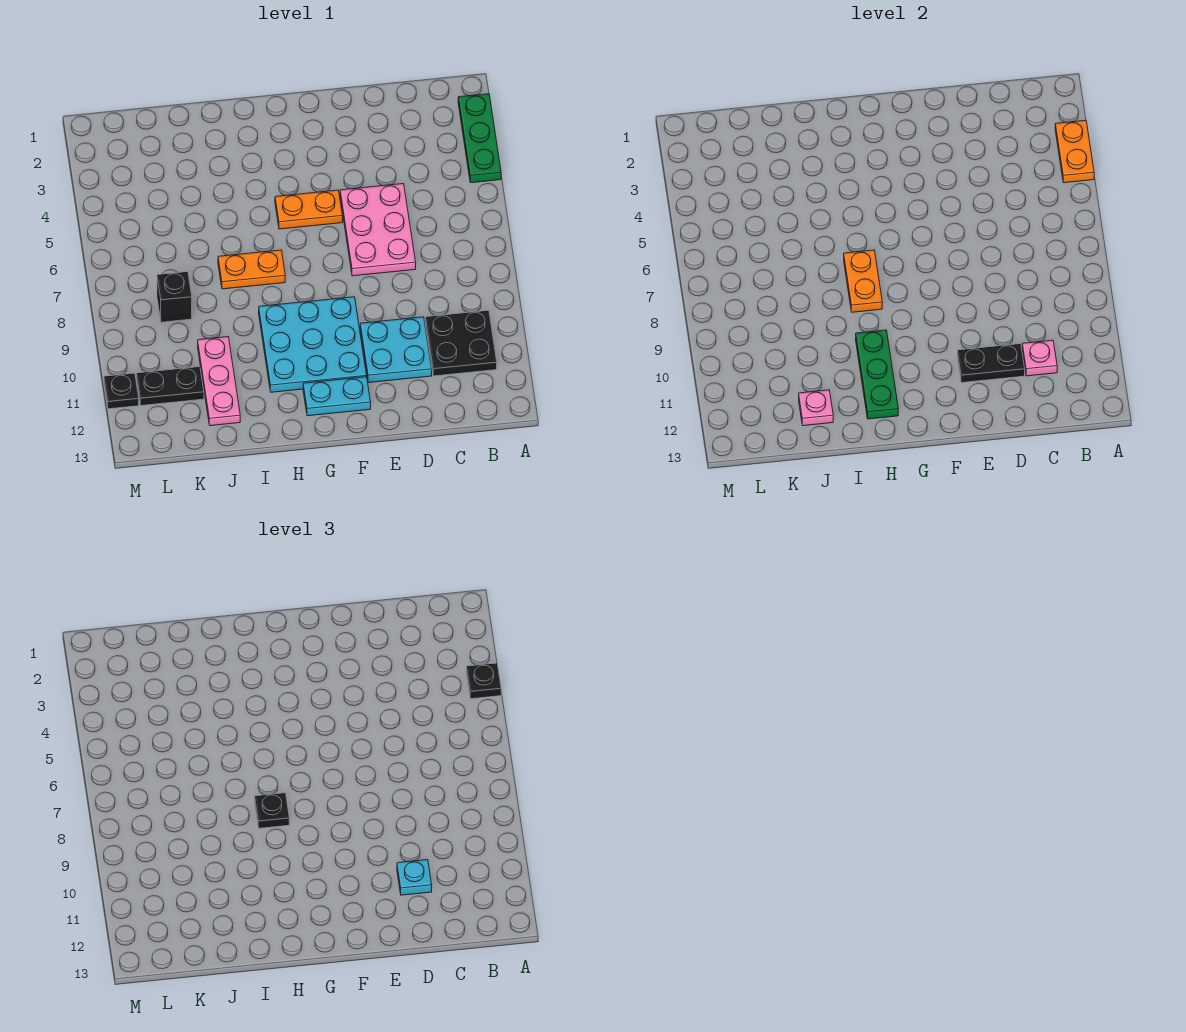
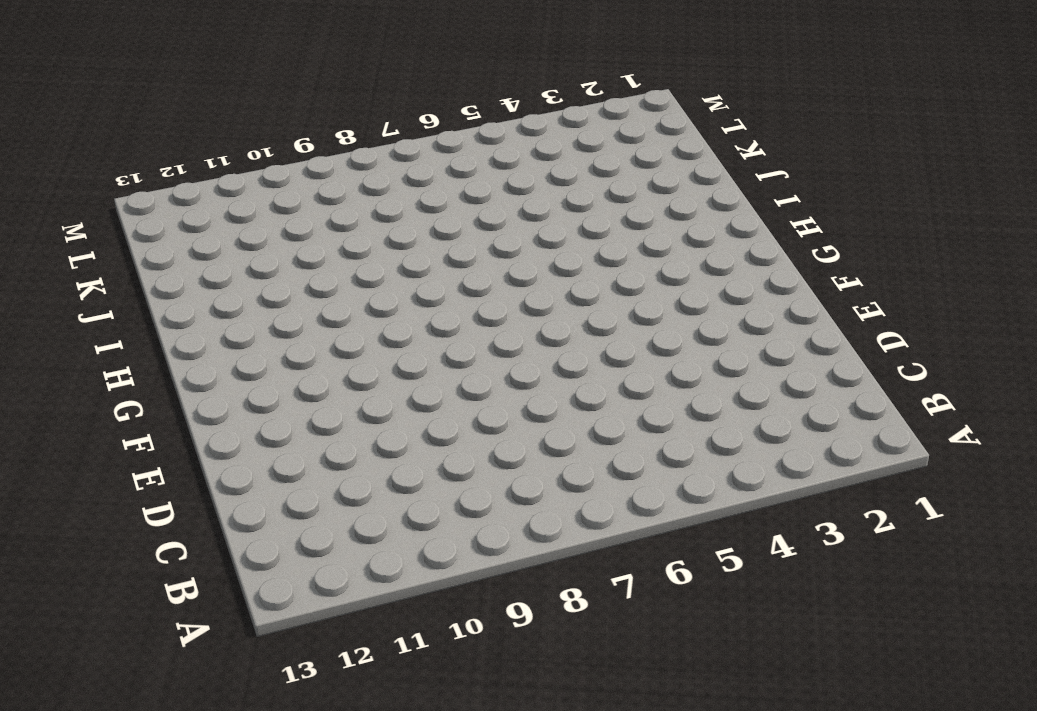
none -> green 1x3 plate [458,94,501,183]
none -> black 2x2 plate [425,310,497,376]
none -> pink 2x3 plate [340,184,416,276]

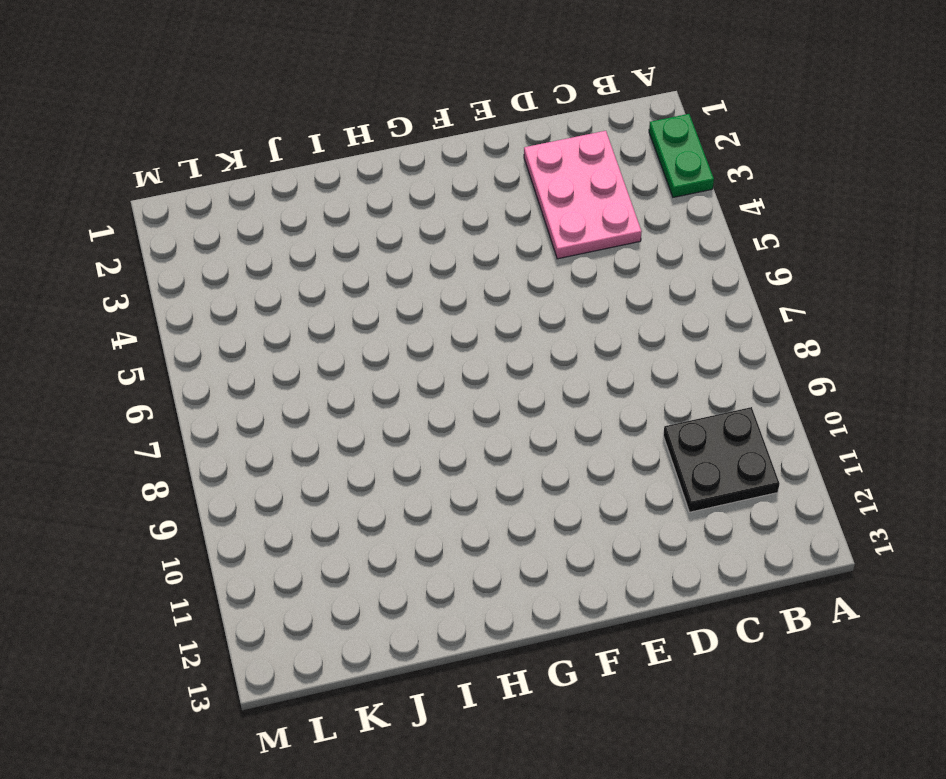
green 1x2 plate [649,114,714,197] -> green 1x3 plate [458,94,501,183]
pink 2x3 plate [524,131,642,259] -> pink 2x3 plate moved to [340,184,416,276]
none -> cyan 2x2 plate [360,317,432,383]
none -> orange 1x2 plate [275,190,343,229]
none -> cyan 3x3 plate [259,297,367,392]

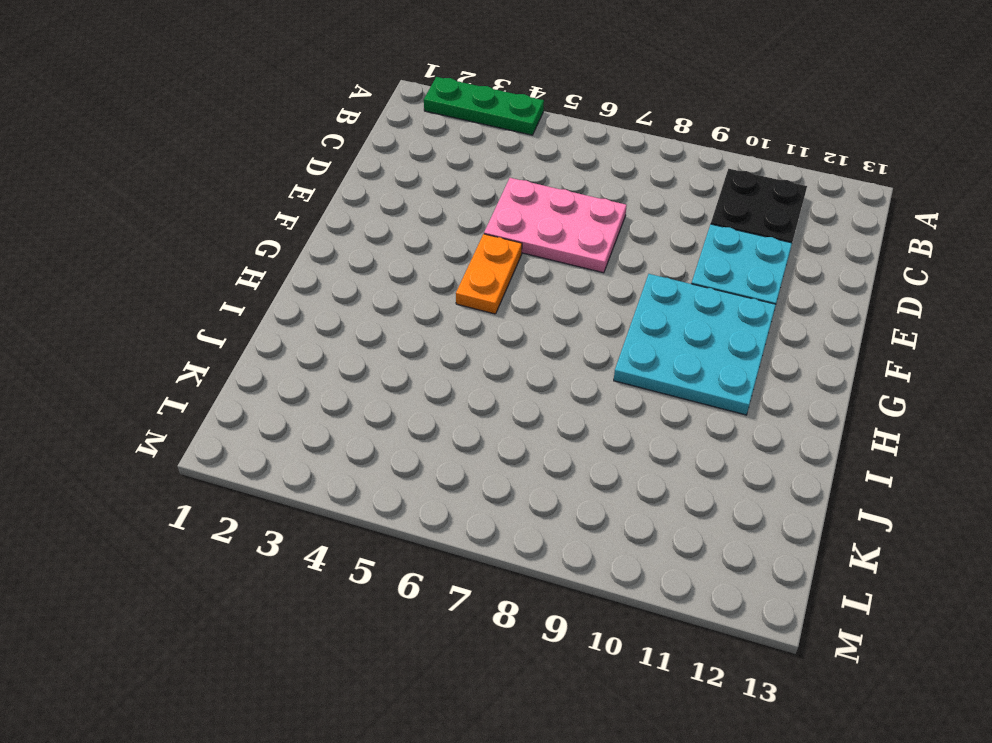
none -> cyan 1x2 plate [303,377,371,416]
none -> orange 1x2 plate [218,250,285,289]
none -> pink 1x3 plate [198,337,240,426]

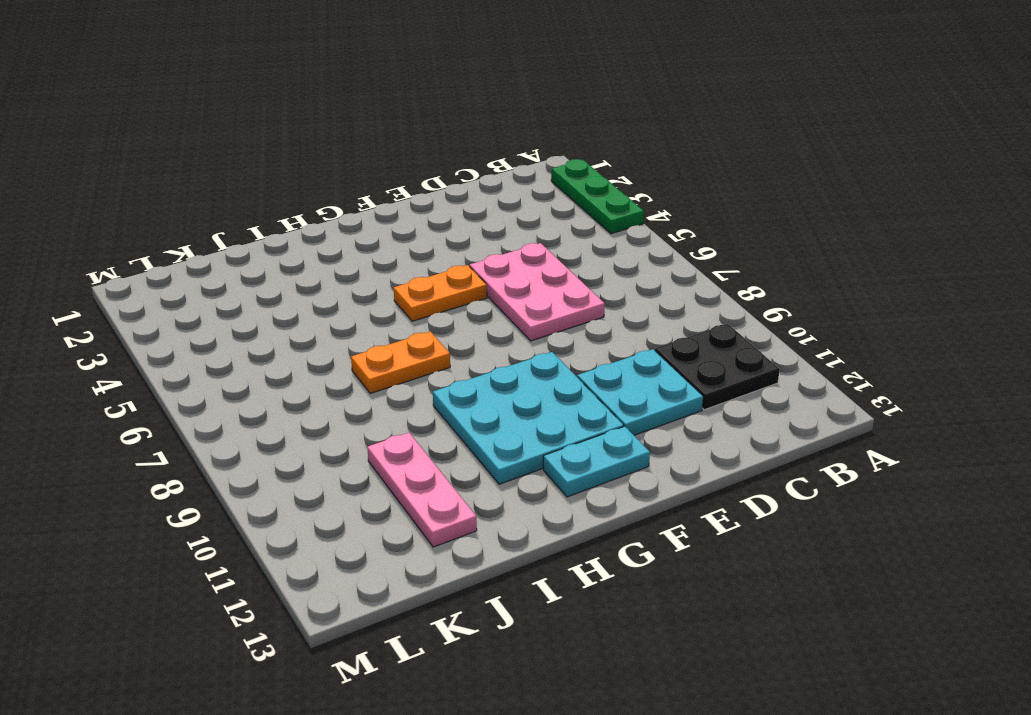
none -> black 1x1 brick [157,272,192,322]
none -> black 1x2 plate [136,367,204,406]
none -> black 1x1 plate [104,373,139,409]

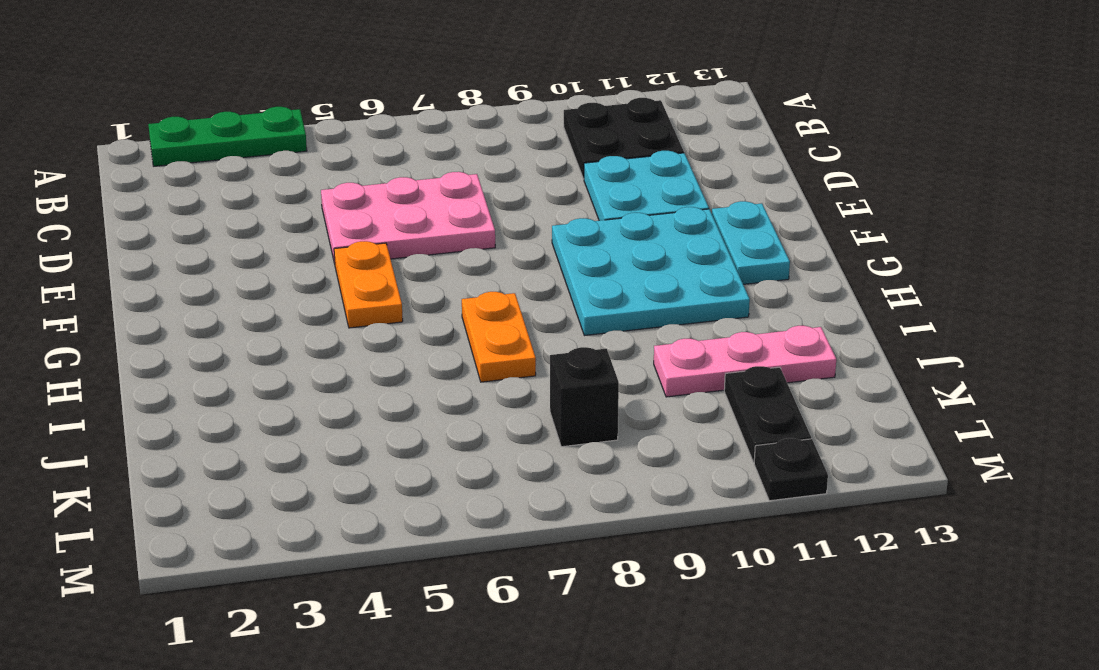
none -> orange 1x2 plate [1055,120,1094,183]
none -> pink 1x1 plate [1022,340,1057,376]
none -> black 1x2 plate [957,344,1025,383]

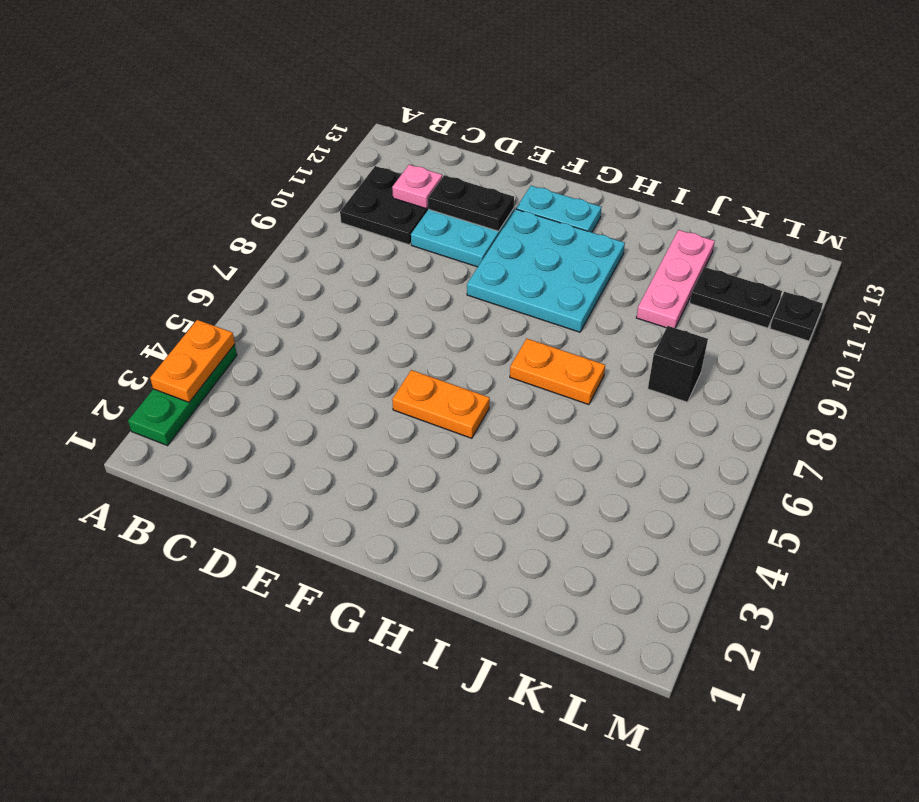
none -> pink 2x3 plate [340,184,416,276]
none -> orange 1x2 plate [844,250,882,312]
none -> green 1x3 plate [856,330,898,419]

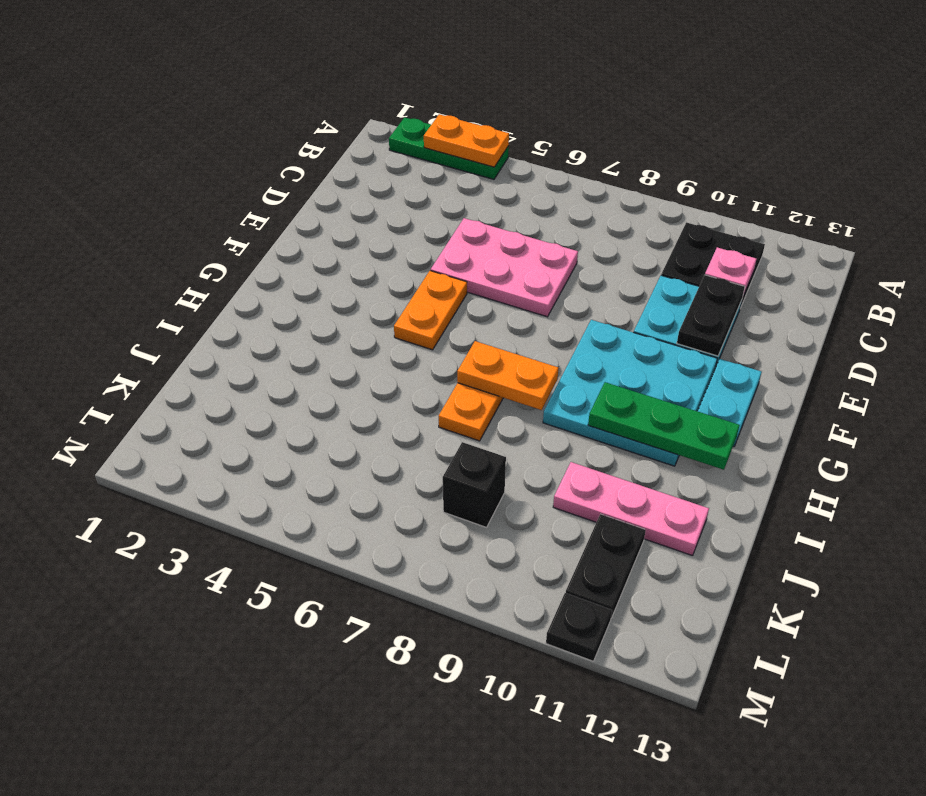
none -> pink 1x1 plate [799,390,833,426]
none -> black 1x1 plate [466,663,501,699]
none -> cyan 1x1 plate [397,860,432,895]

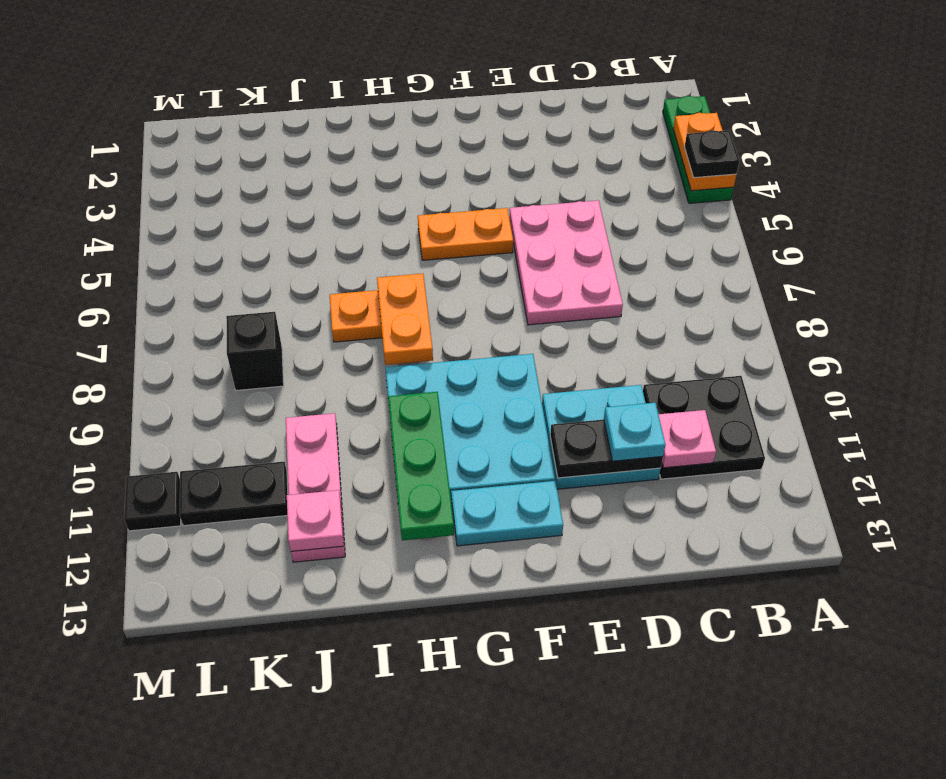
none -> black 1x1 plate [255,793,289,828]

